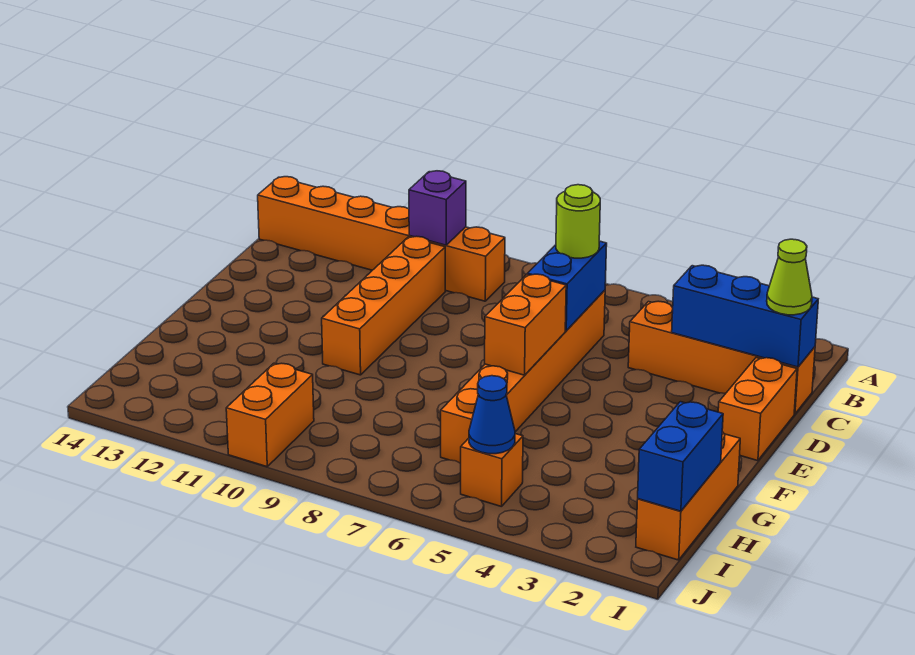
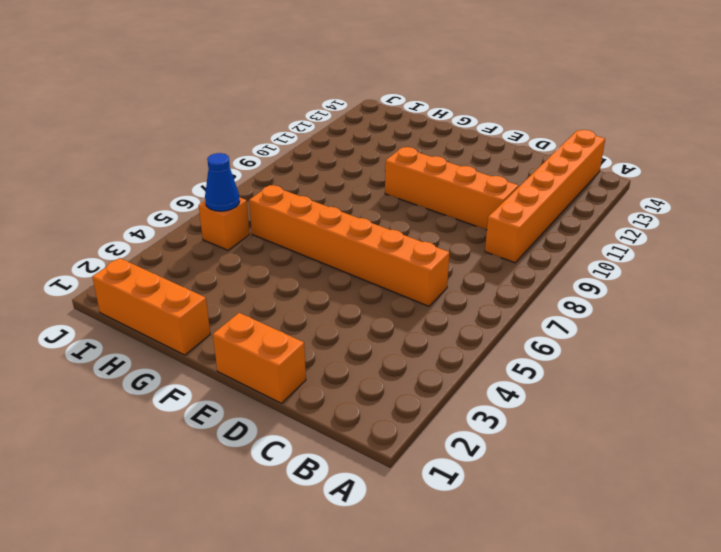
none -> orange 1x4 brick [628,301,815,414]
none -> orange 1x2 brick [226,363,314,467]
none -> purple 1x1 brick [409,171,466,245]

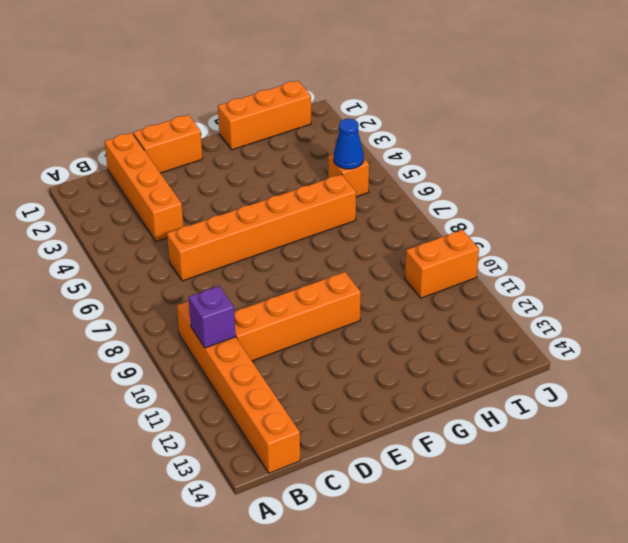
none -> blue 1x3 brick [672,265,818,367]
none -> blue 1x2 brick [528,241,607,331]
none -> orange 1x2 brick [485,274,566,375]

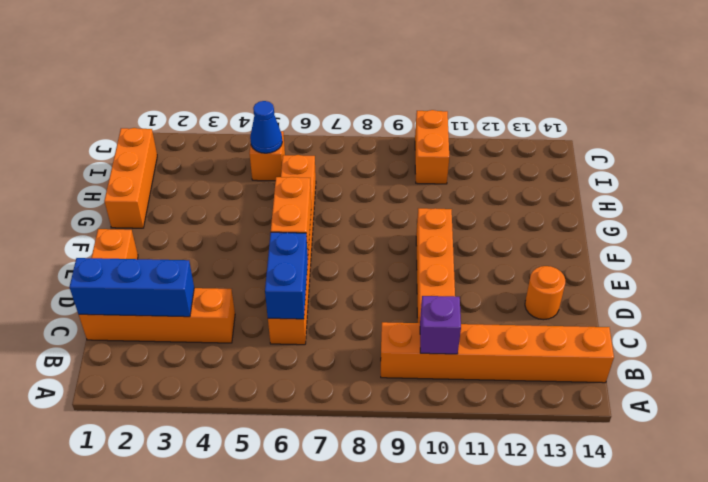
orange 1x1 round brick [525,266,565,320] -> none
none -> blue 1x2 brick [638,402,723,511]
none -> lime 1x1 cone [767,239,812,315]
none -> lime 1x1 round brick [556,185,600,258]

